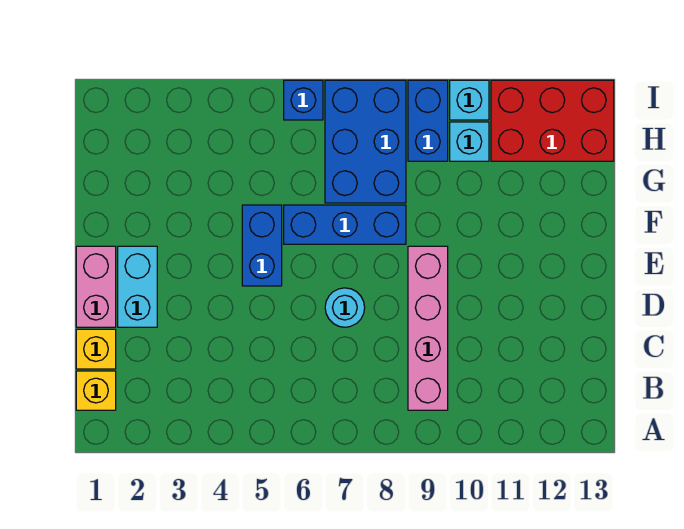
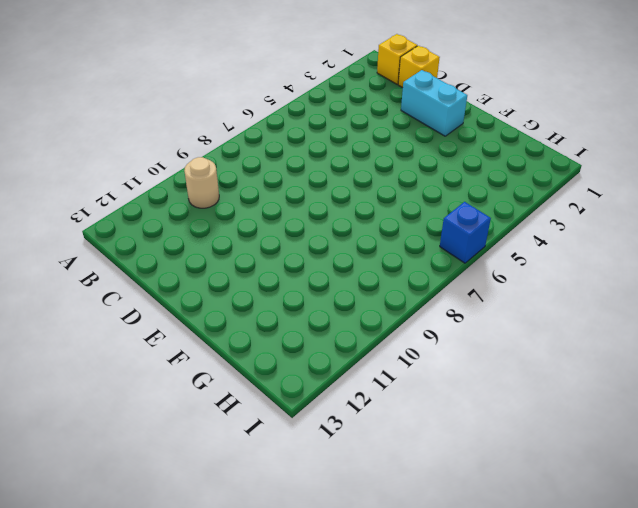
tan 1x1 round brick [184,157,219,208] -> none
none -> pink 1x4 brick [408,246,448,410]
none -> pink 1x2 brick [76,246,116,327]
none -> cyan 1x1 round brick [325,288,365,327]

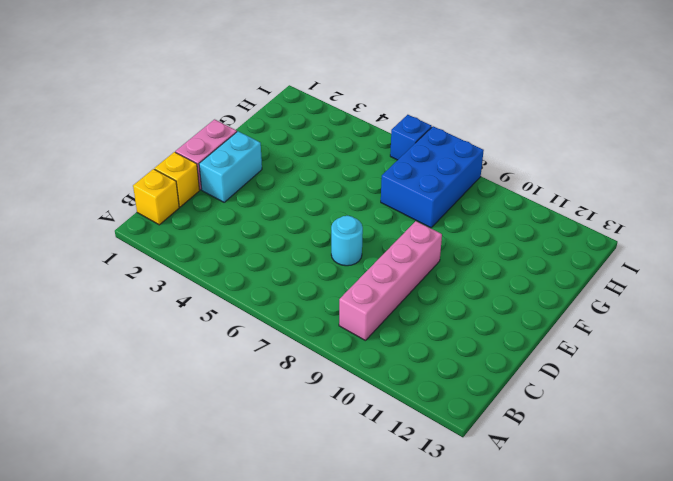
none -> blue 1x2 brick [242,205,282,286]
none -> blue 1x3 brick [284,205,406,244]
none -> blue 1x2 brick [408,80,448,161]

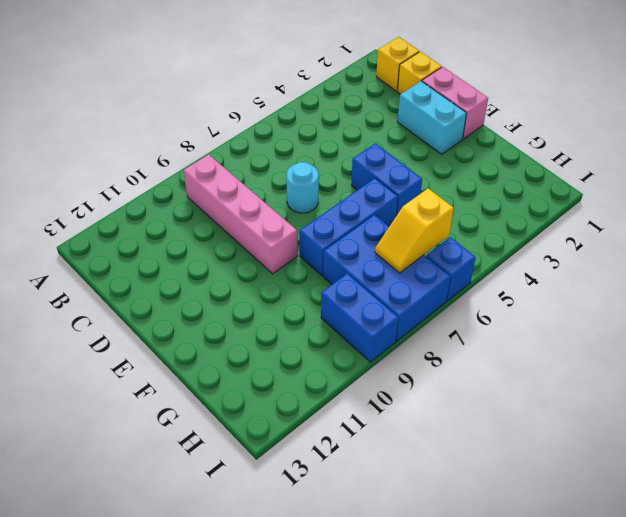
yellow 1x2 slope [375,188,454,273] -> none
none -> cyan 1x1 brick [450,122,489,161]
none -> red 2x3 brick [491,80,614,161]
none -> cyan 1x1 brick [450,80,489,120]

